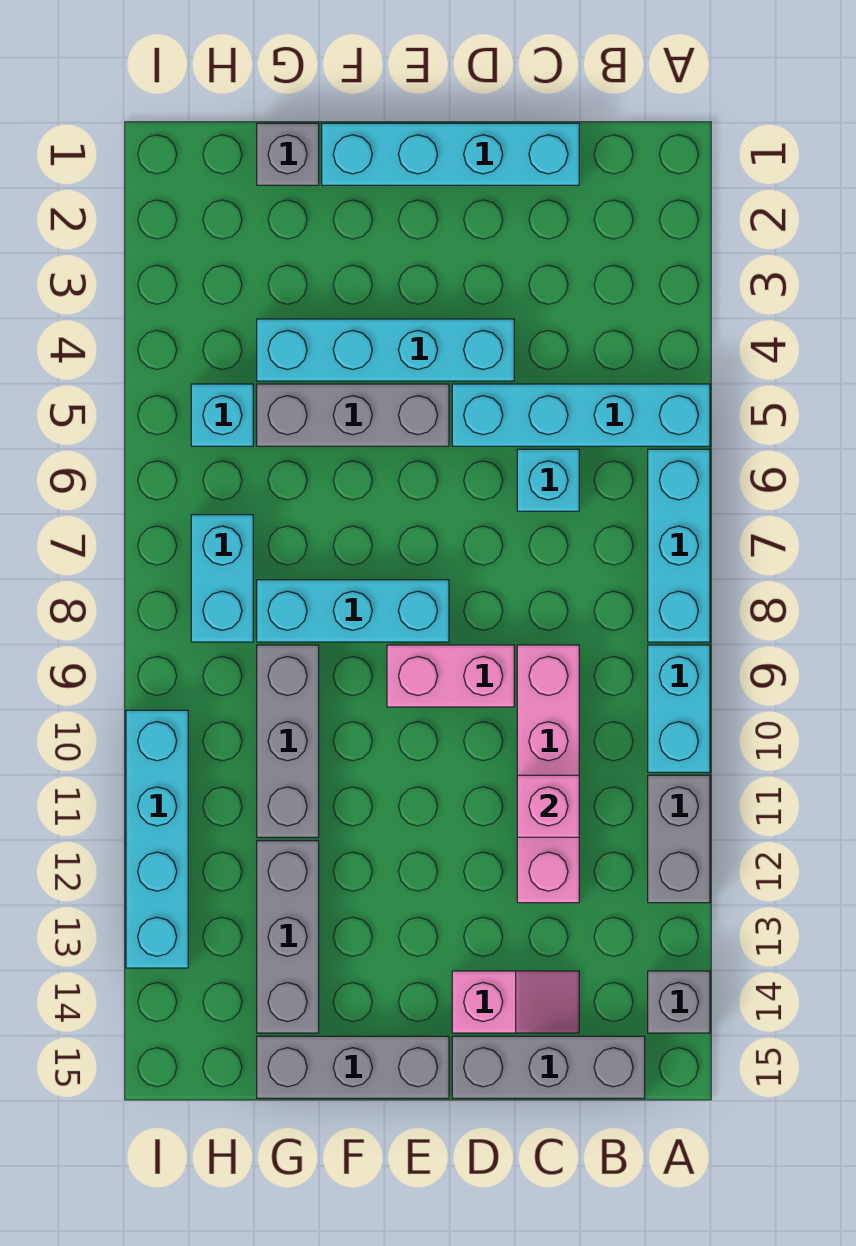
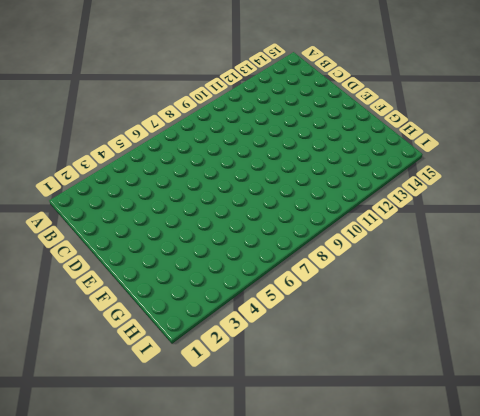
none -> cyan 1x4 brick [452,384,710,446]
none -> cyan 1x3 brick [648,449,710,642]
none -> cyan 1x2 brick [648,645,710,772]

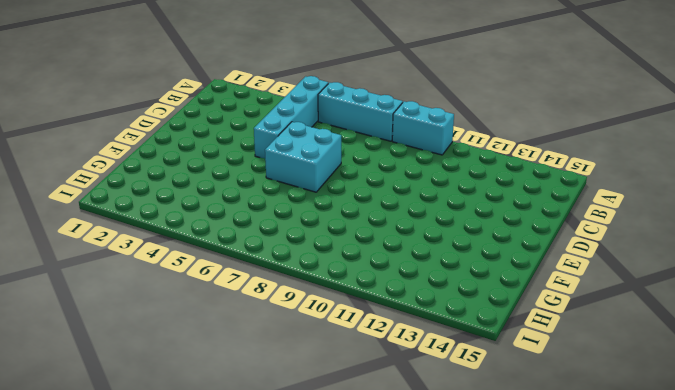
cyan 2x2 brick [265,122,341,192] -> none
none -> grey 1x2 brick [648,775,710,903]
none -> grey 1x1 brick [648,971,710,1033]
none -> grey 1x3 brick [452,1036,645,1098]

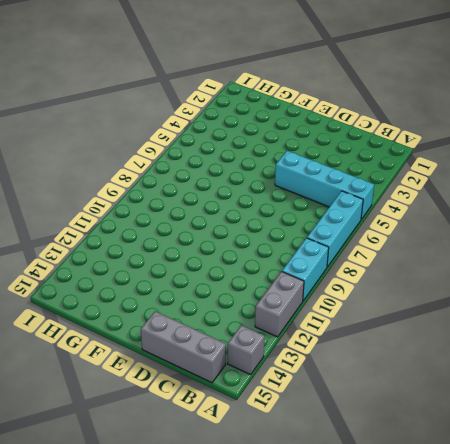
none -> cyan 1x4 brick [322,123,579,185]
none -> cyan 1x1 brick [517,449,579,511]
none -> pink 1x4 brick [517,645,579,903]

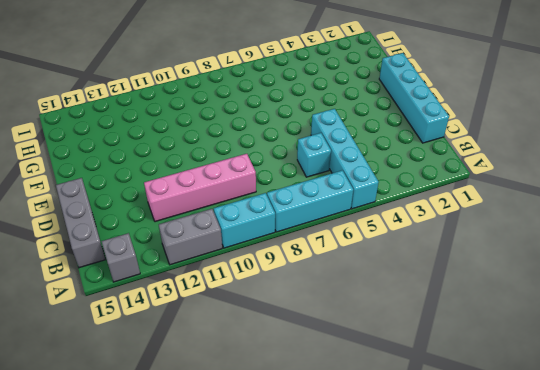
none -> pink 1x2 slope [452,971,579,1033]
none -> cyan 1x4 brick [257,319,514,381]
none -> pink 1x2 brick [387,645,514,707]

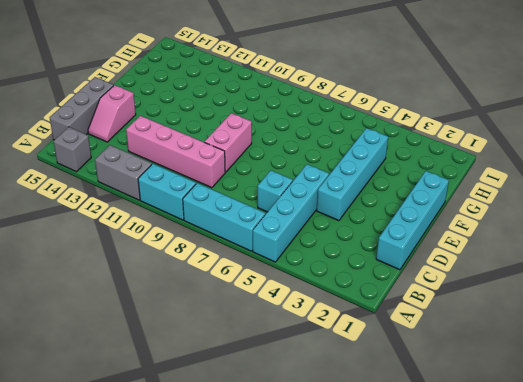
none -> grey 1x3 brick [257,384,449,446]
none -> cyan 1x3 brick [257,580,449,642]
none -> grey 1x3 brick [257,1036,449,1098]

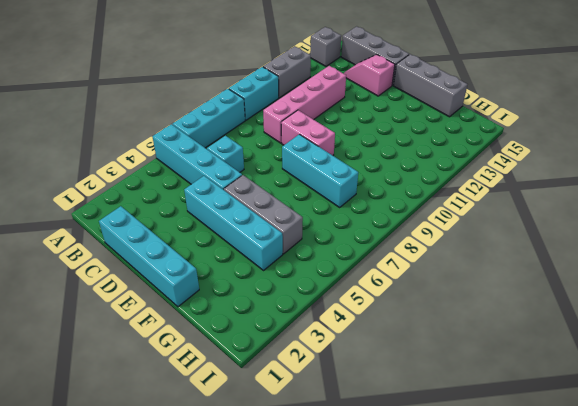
none -> grey 1x1 brick [257,123,319,185]
none -> grey 1x3 brick [257,645,319,837]
none -> grey 1x3 brick [257,841,319,1033]

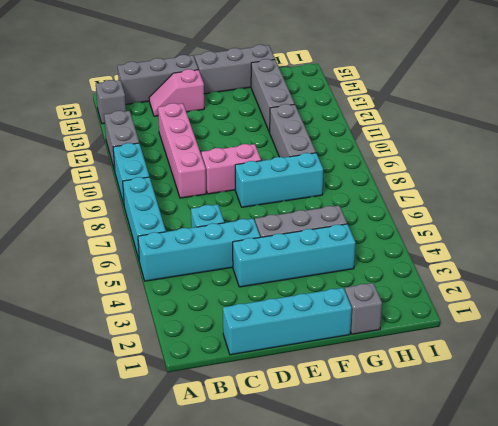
none -> cyan 1x1 brick [191,384,253,446]
none -> cyan 1x2 brick [191,515,253,642]
none -> cyan 1x4 brick [126,710,188,968]

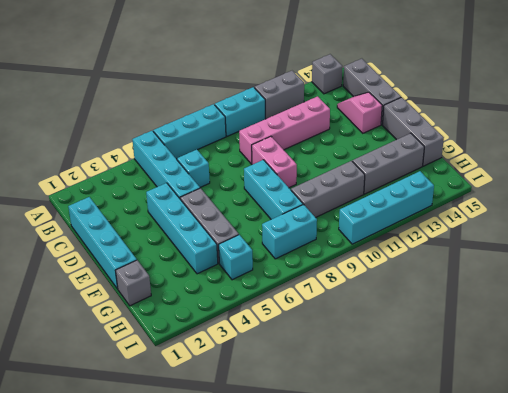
none -> pink 1x1 brick [517,775,579,837]

